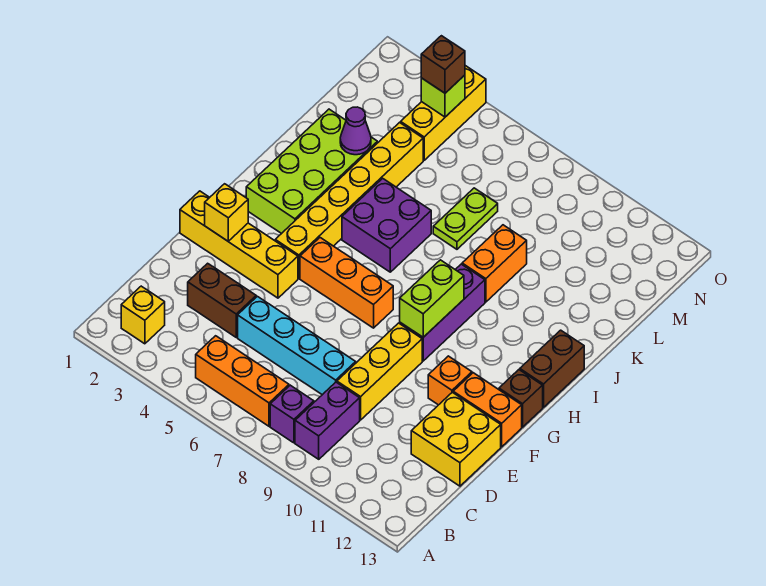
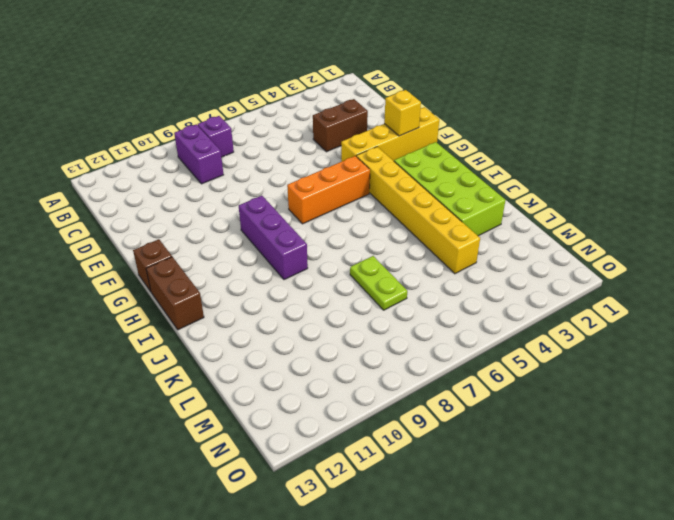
none -> yellow 1x1 brick [121,286,165,344]
none -> orange 1x3 brick [196,336,289,426]
none -> cyan 1x4 brick [238,296,356,395]

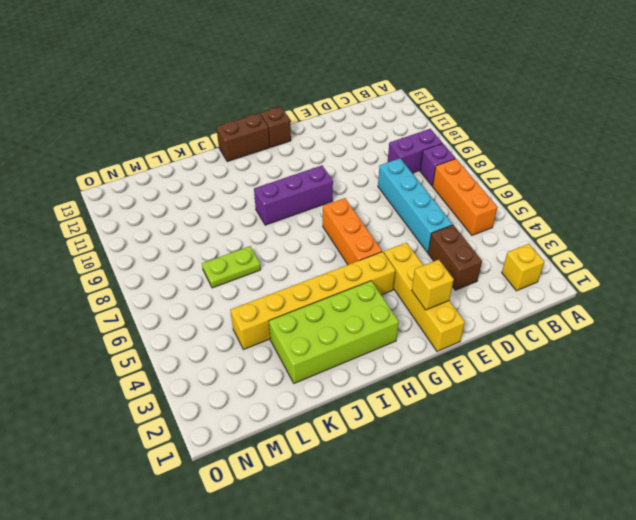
none -> yellow 1x3 brick [337,323,422,420]
none -> yellow 2x2 brick [411,392,501,486]
none -> orange 1x1 brick [428,356,472,405]

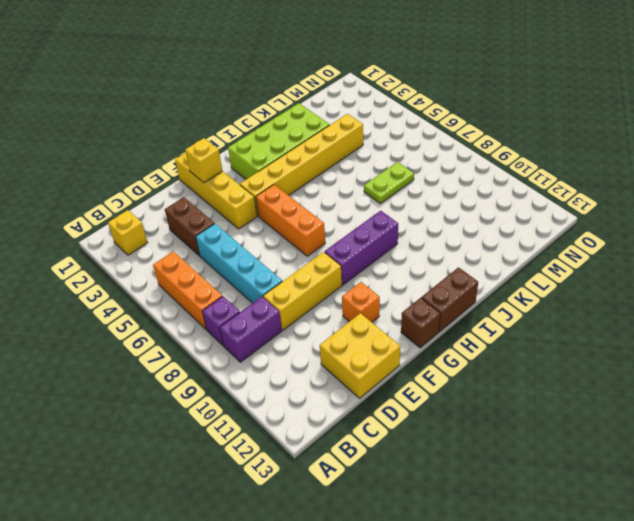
none -> orange 1x2 brick [453,373,522,447]
none -> purple 2x2 brick [342,178,431,272]
none -> orange 1x2 brick [462,225,527,302]

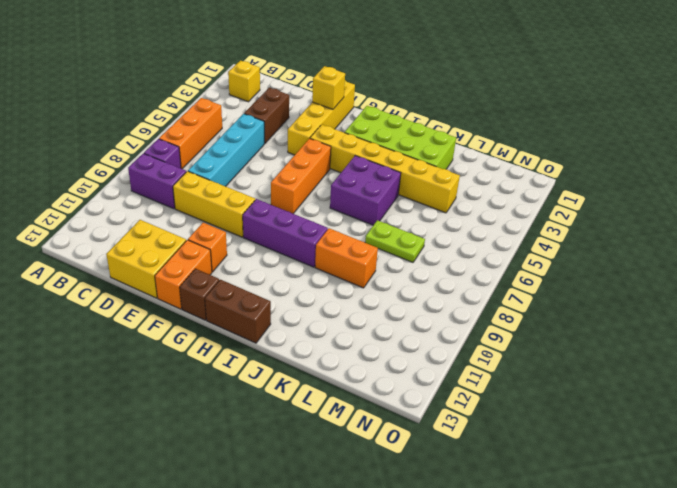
none -> yellow 1x3 brick [401,66,486,160]
none -> lime 1x2 brick [400,260,464,337]
none -> purple 1x1 cone [340,107,371,155]

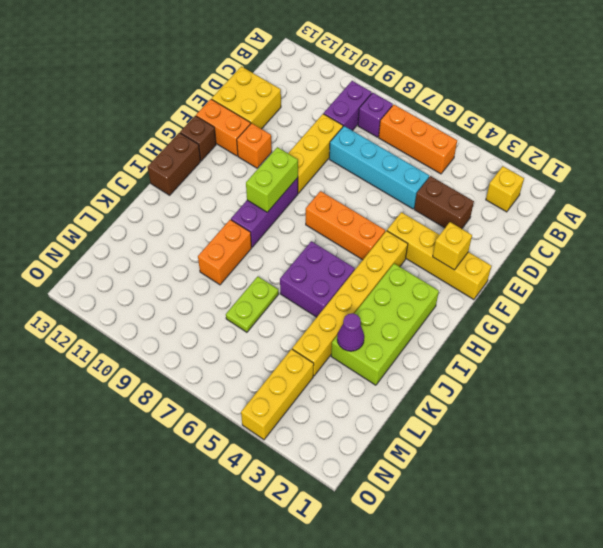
none -> lime 1x1 brick [421,75,465,117]
none -> brown 1x1 brick [421,36,465,93]

